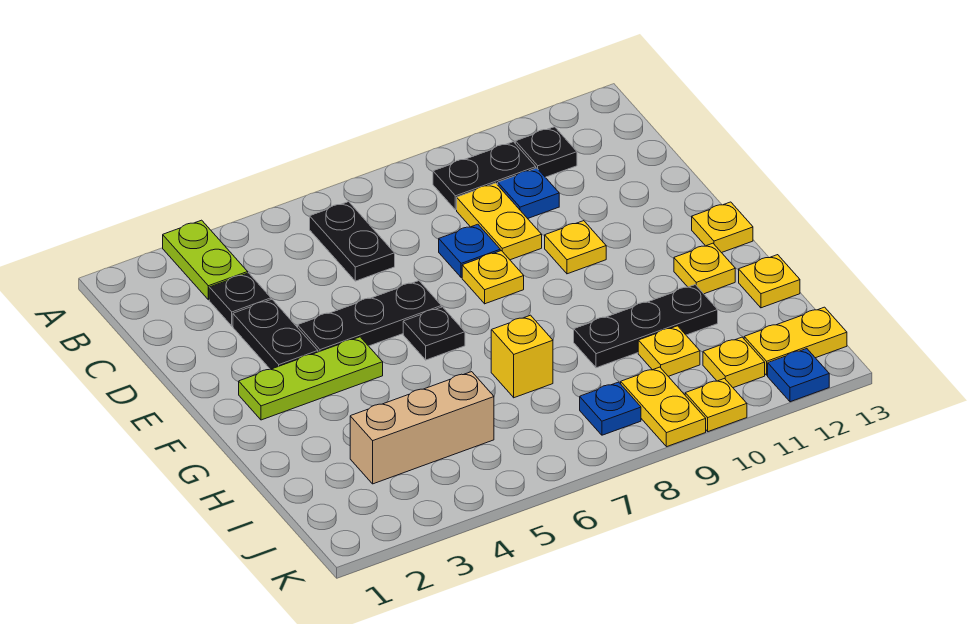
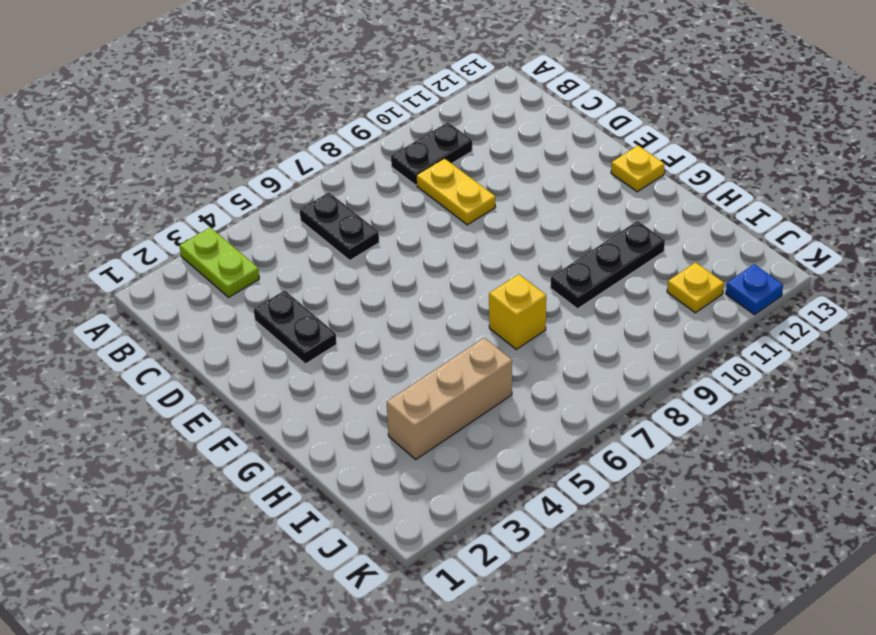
none -> black 1x1 plate [515,127,577,177]
none -> black 1x1 plate [209,273,271,326]
none -> blue 1x1 plate [498,168,559,219]

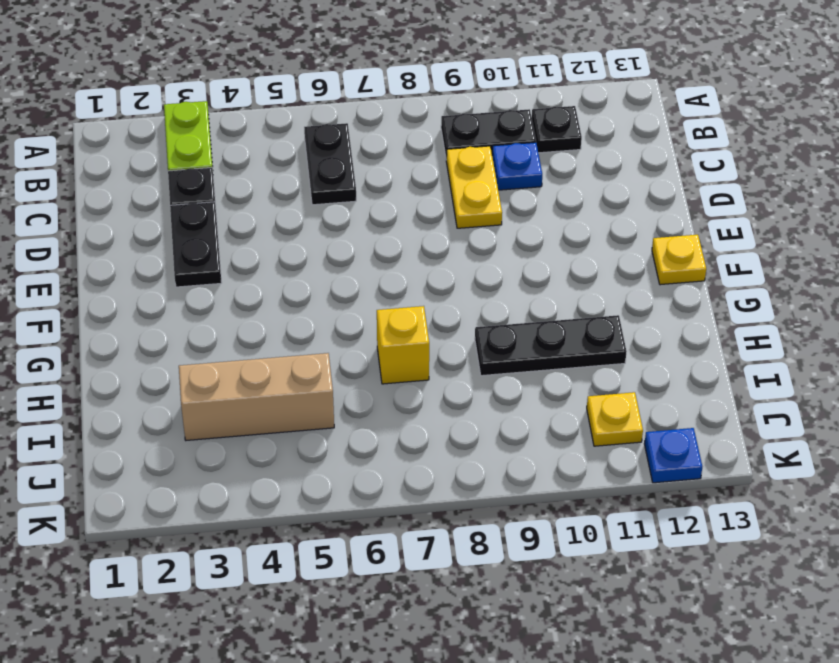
none -> blue 1x1 plate [439,224,500,278]
none -> black 1x3 plate [298,281,441,352]
none -> yellow 1x1 plate [462,251,524,304]

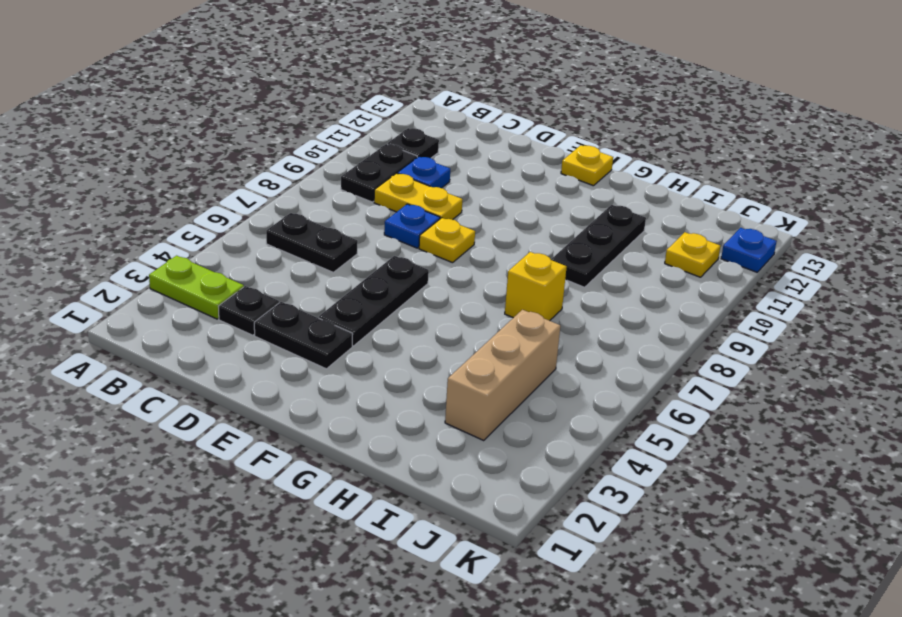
none -> yellow 1x1 plate [545,221,606,274]
none -> lime 1x3 plate [239,337,383,420]
none -> black 1x1 plate [403,307,465,360]

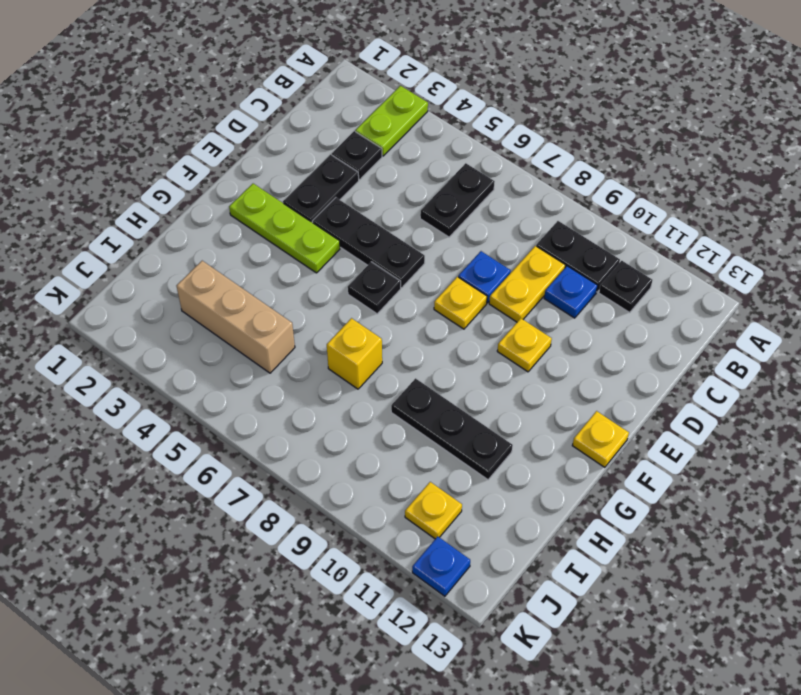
none -> yellow 1x1 plate [674,243,735,294]
none -> yellow 1x1 plate [739,255,800,308]
none -> yellow 1x1 plate [638,326,700,376]

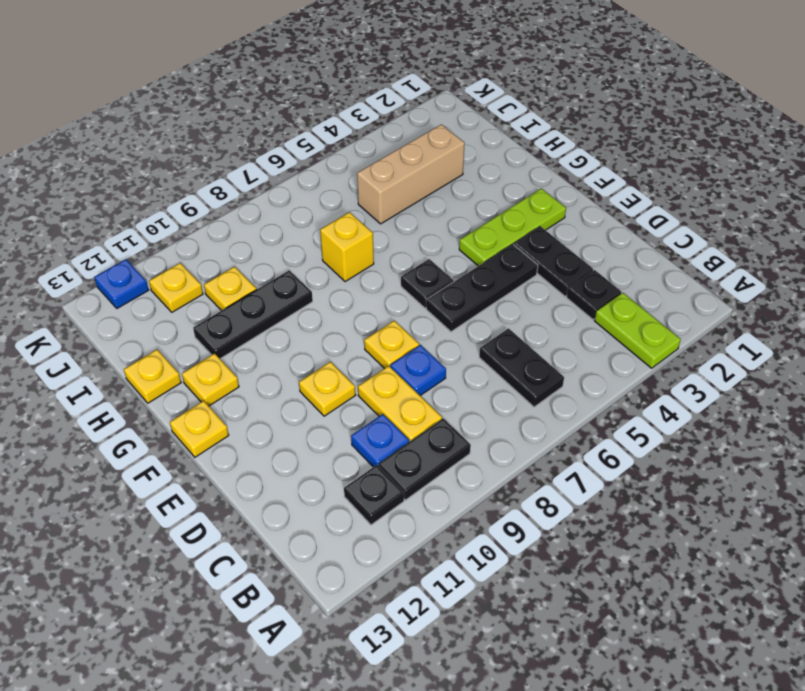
none -> blue 1x1 plate [580,382,641,435]
none -> yellow 1x2 plate [621,367,706,447]
none -> yellow 1x2 plate [744,307,847,375]

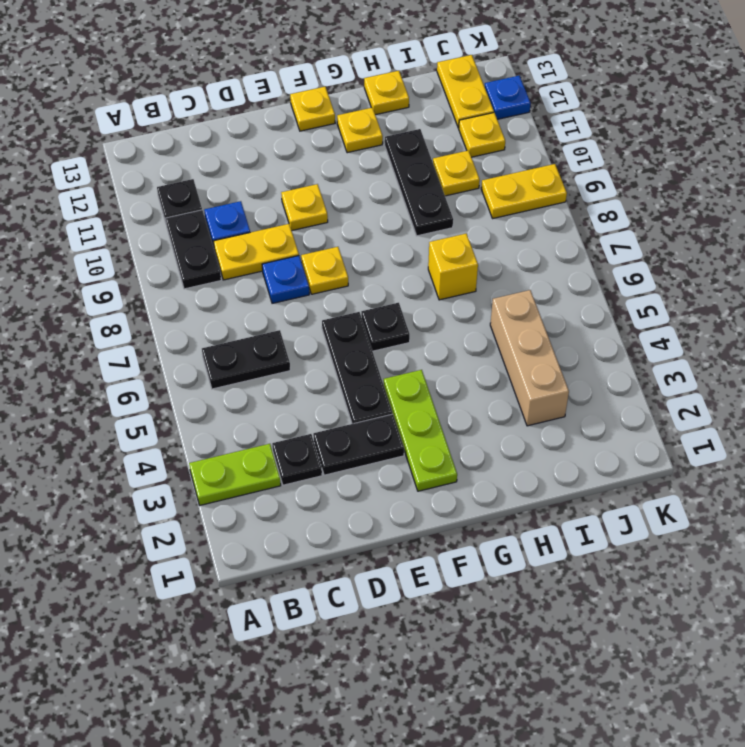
none -> blue 1x1 plate [580,382,641,435]
none -> yellow 1x1 plate [685,379,747,432]

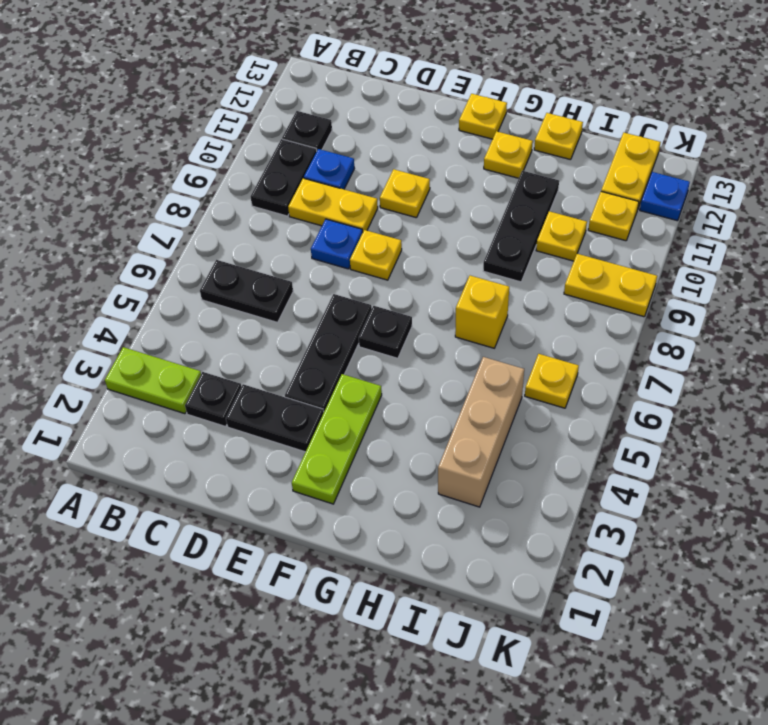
yellow 1x1 plate [525,354,579,408] -> yellow 1x1 plate moved to [685,379,747,432]
none -> blue 1x1 plate [580,382,641,435]

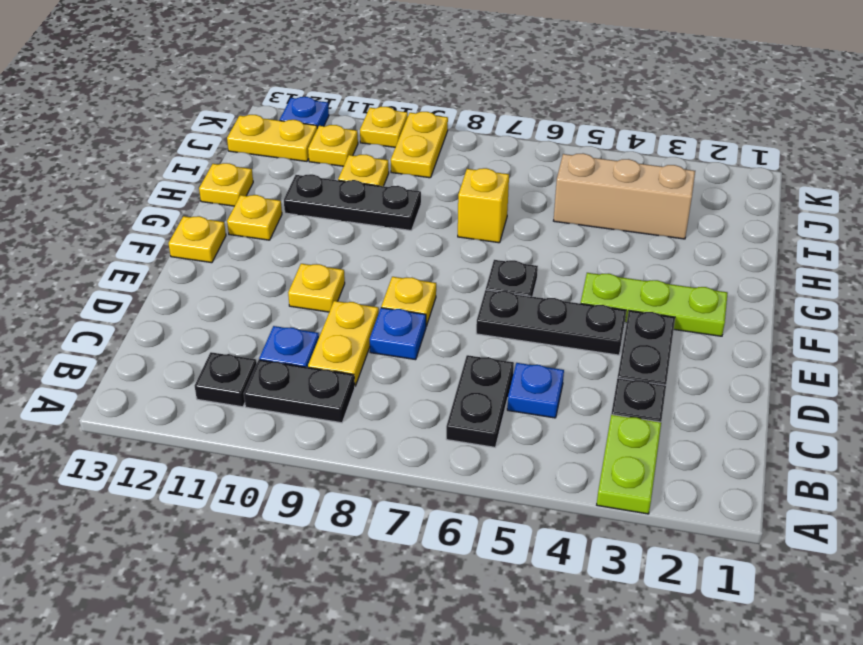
blue 1x1 plate [507,363,564,418] -> blue 1x1 plate moved to [580,382,641,435]

